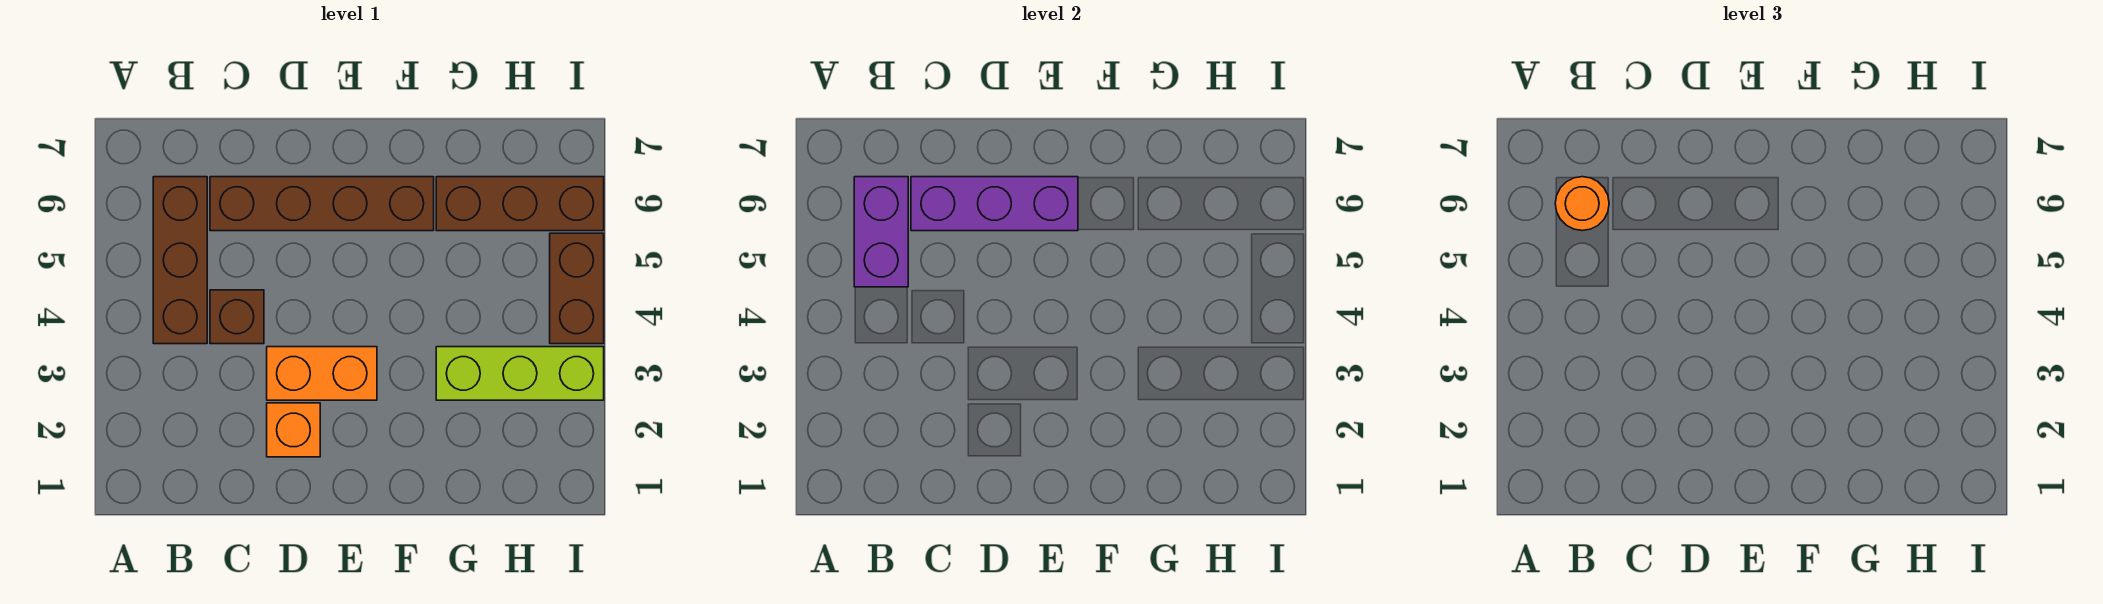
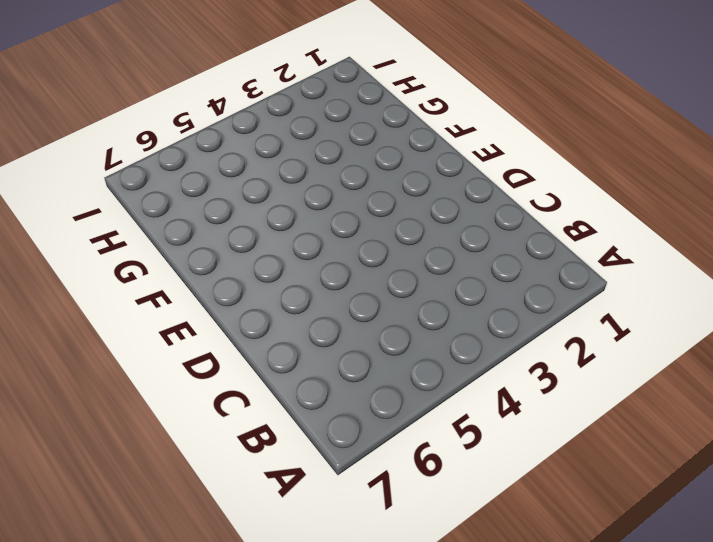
none -> brown 1x3 brick [153,177,207,344]
none -> brown 1x1 brick [210,290,264,344]

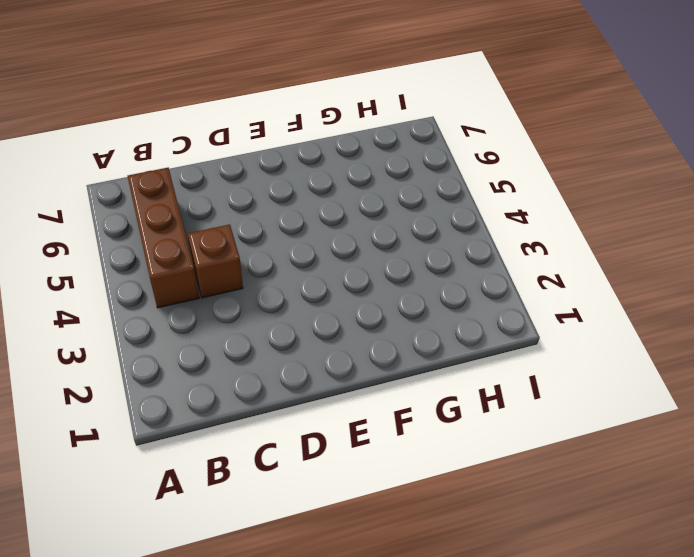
none -> brown 1x4 brick [210,177,434,231]
none -> orange 1x1 brick [267,403,320,457]

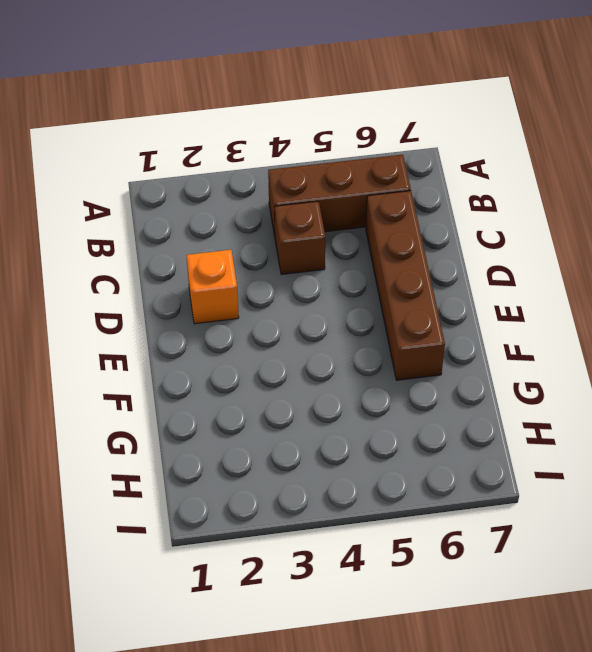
none -> orange 1x2 brick [267,347,377,400]
none -> lime 1x3 brick [436,347,604,400]

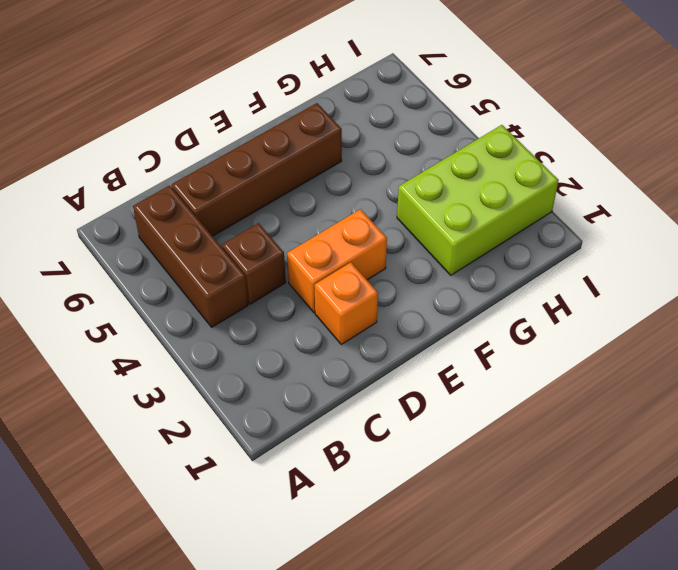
lime 2x3 brick [397,125,559,275] -> lime 1x3 brick [436,347,604,400]
none -> brown 1x3 brick [436,177,604,231]
none -> brown 1x2 brick [550,233,604,344]

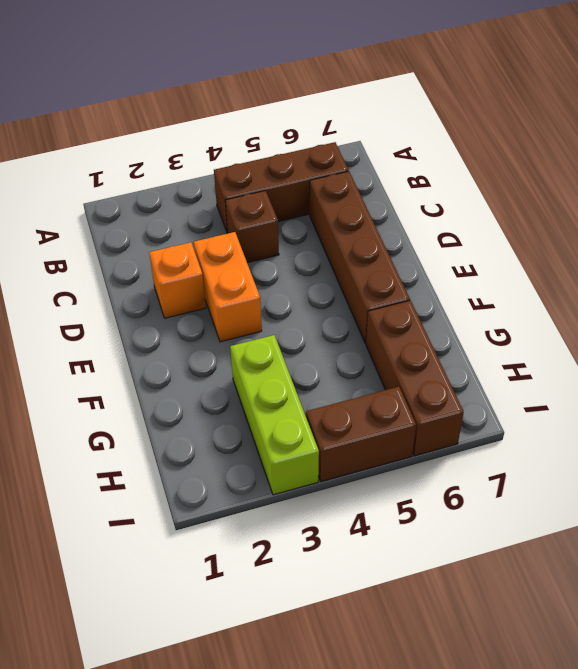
none -> purple 1x2 brick [854,177,908,287]
none -> purple 1x3 brick [911,177,1078,231]

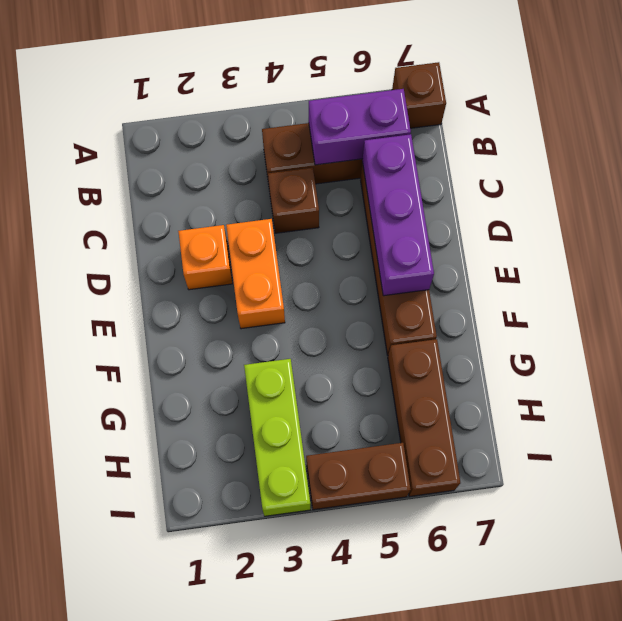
brown 1x1 brick [392,62,446,128] -> none
none -> orange 1x1 round brick [1555,177,1609,231]

